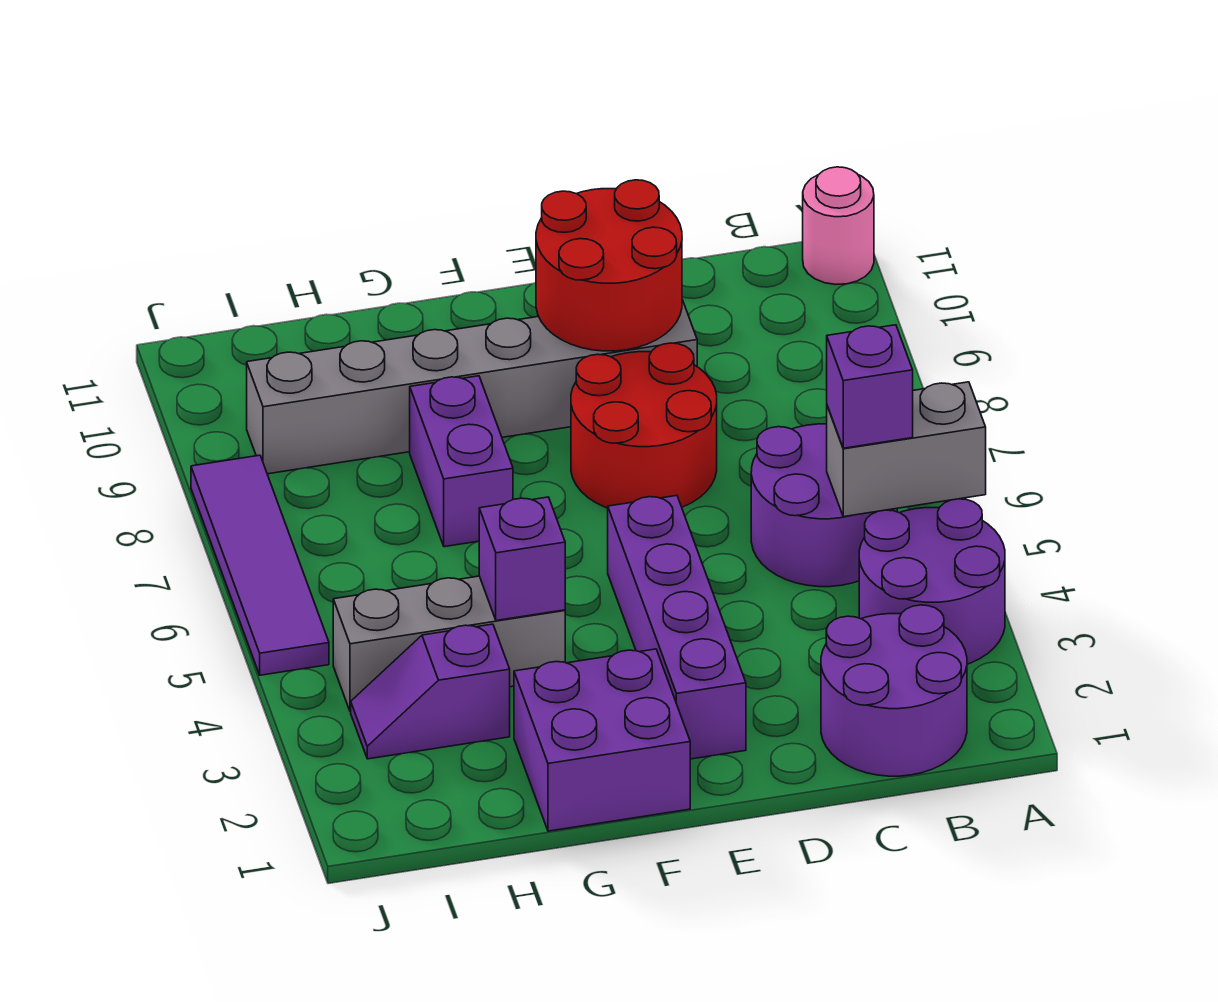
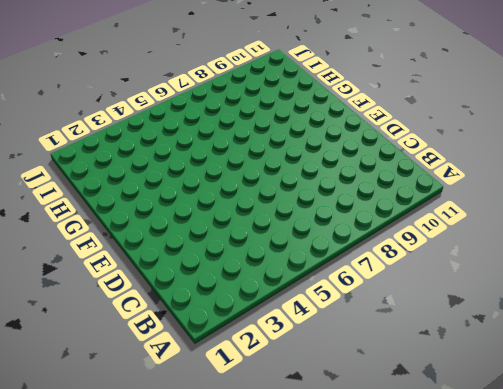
none -> purple 2x2 round brick [859,499,1005,664]
none -> pink 1x1 round brick [803,167,874,284]
none -> purple 2x2 round brick [821,605,967,776]

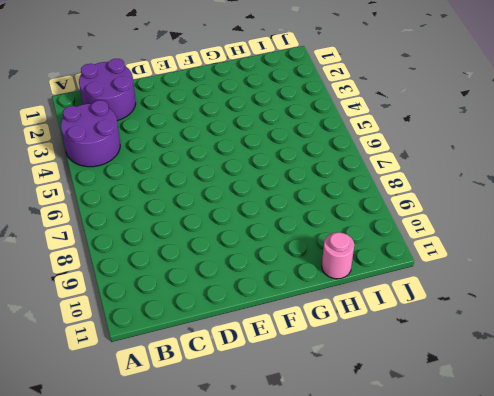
pink 1x1 round brick [322,232,354,279] -> pink 1x1 round brick moved to [803,167,874,284]
none -> purple 2x2 round brick [751,424,897,587]
none -> red 2x2 round brick [571,343,717,508]
none -> grey 1x6 brick [247,299,697,474]

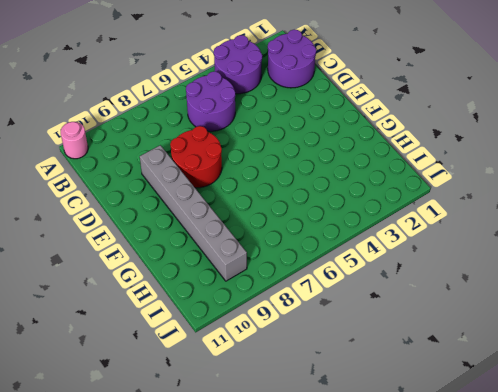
none -> purple 1x4 brick [608,496,746,759]
none -> purple 2x2 brick [514,649,690,831]
none -> grey 1x3 brick [333,576,565,712]

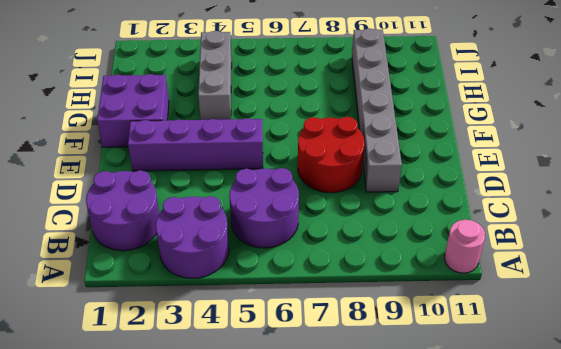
none -> purple 1x2 brick [410,376,513,547]
none -> purple 1x2 slope [351,624,510,759]
none -> purple 1x4 tile [191,455,329,675]

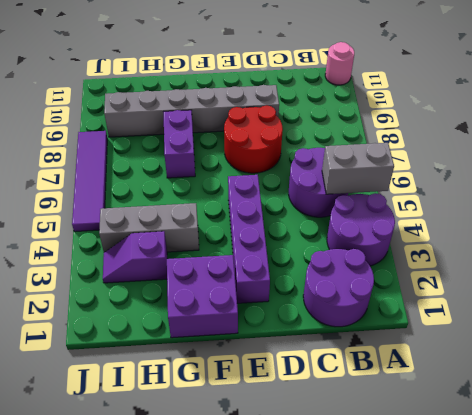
none -> red 2x2 round brick [536,180,682,351]
none -> purple 1x1 brick [479,497,565,621]
none -> purple 1x1 brick [827,325,913,448]

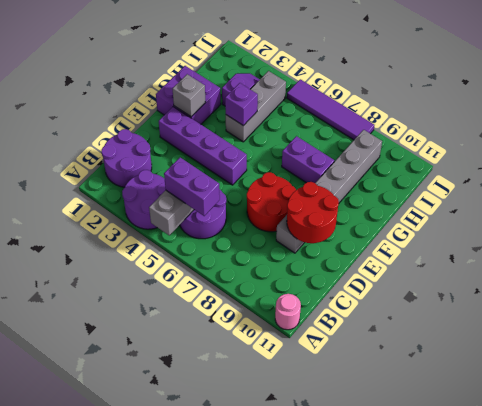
purple 1x2 brick [164,158,220,216] -> purple 1x1 brick [827,325,913,448]
grey 1x1 brick [173,74,206,117] -> none

